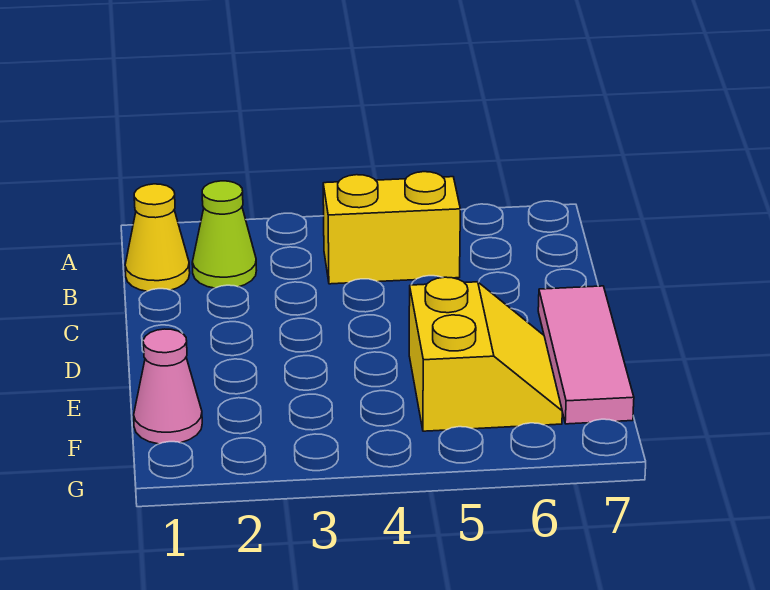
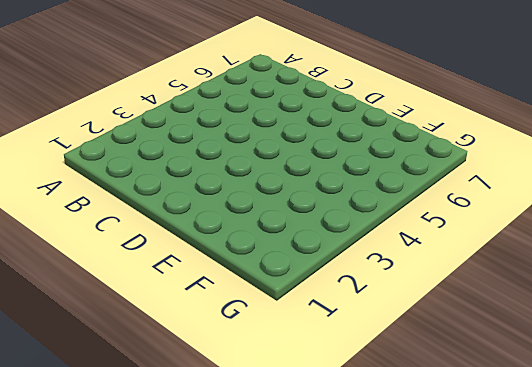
none -> yellow 1x1 cone [125,184,190,291]
none -> lime 1x1 cone [192,181,256,288]

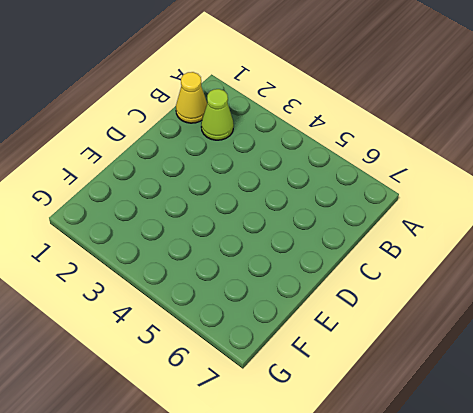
none -> yellow 1x2 brick [323,172,460,284]
none -> pink 1x3 tile [538,286,634,424]

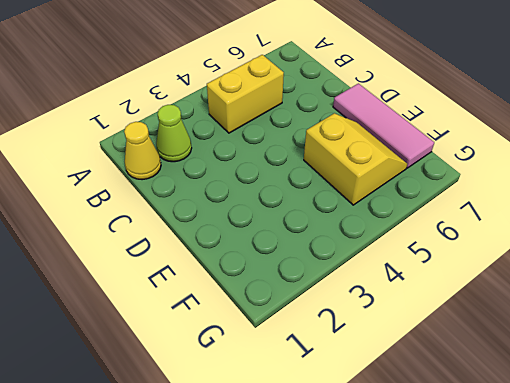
none -> pink 1x1 cone [134,329,202,444]

